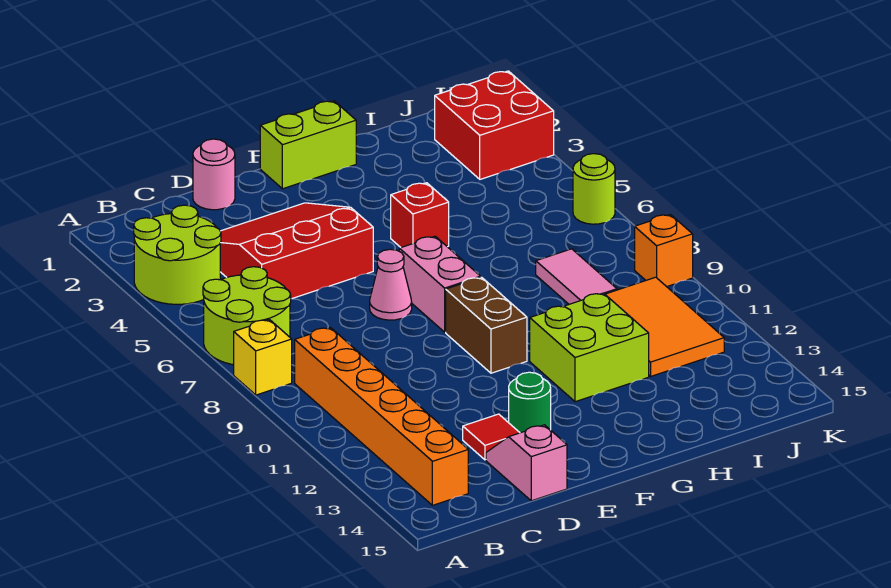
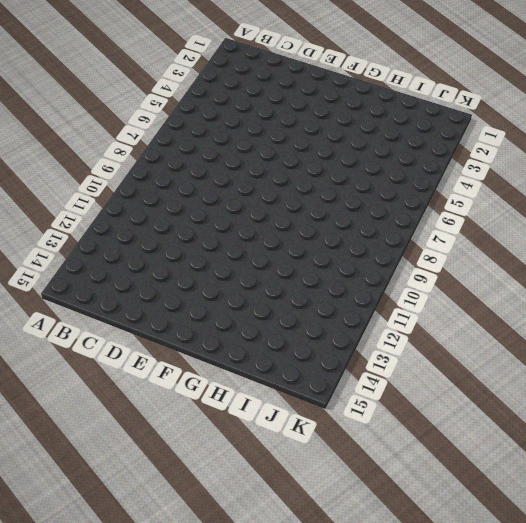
none -> lime 2x2 round brick [134,205,221,304]
none -> lime 2x2 round brick [203,267,291,365]
none -> yellow 1x1 brick [234,320,292,395]

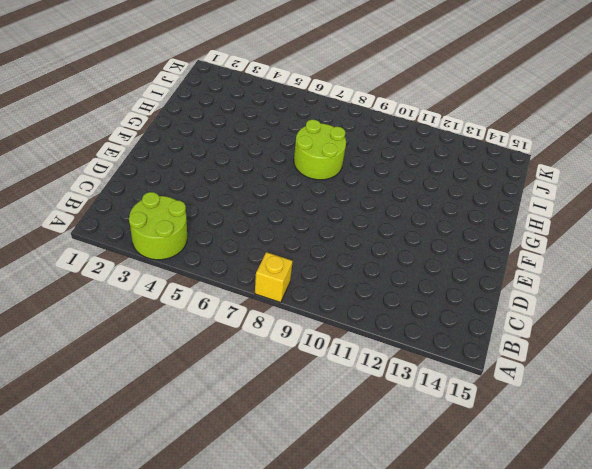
lime 2x2 round brick [294,120,346,180] -> lime 2x2 round brick moved to [203,267,291,365]
none -> orange 1x6 brick [295,328,468,505]
none -> red 3x3 slope [220,203,373,299]
none -> pink 1x1 round brick [193,139,235,210]

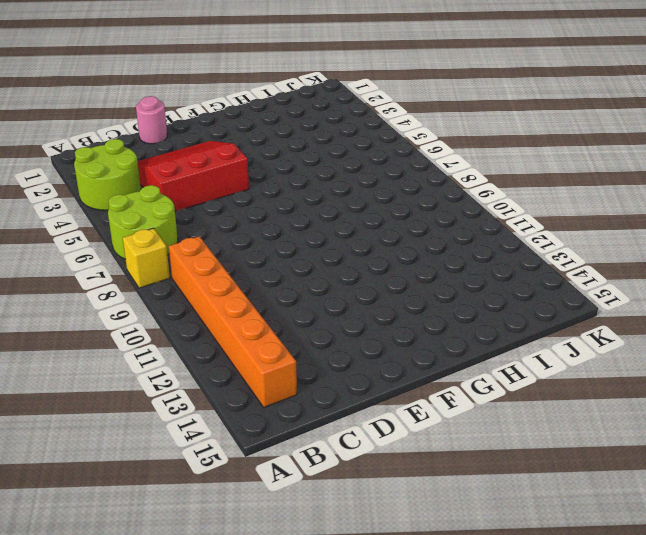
none -> red 1x1 tile [463,414,520,460]
none -> pink 1x2 slope [486,425,567,501]
none -> pink 1x1 cone [370,249,412,320]

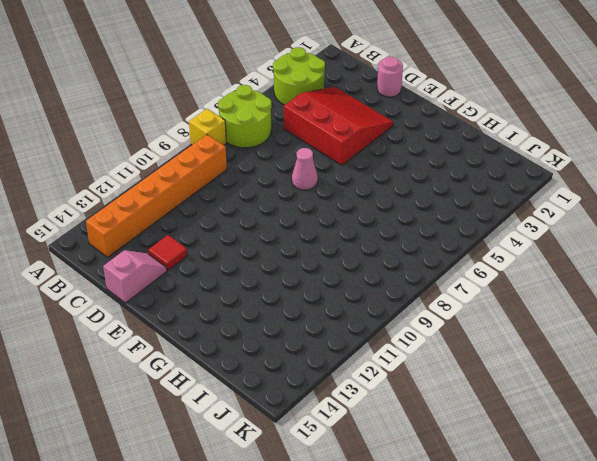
none -> green 1x1 round brick [509,372,551,433]
none -> lime 1x2 brick [260,101,356,189]
none -> pink 1x2 brick [399,236,481,332]

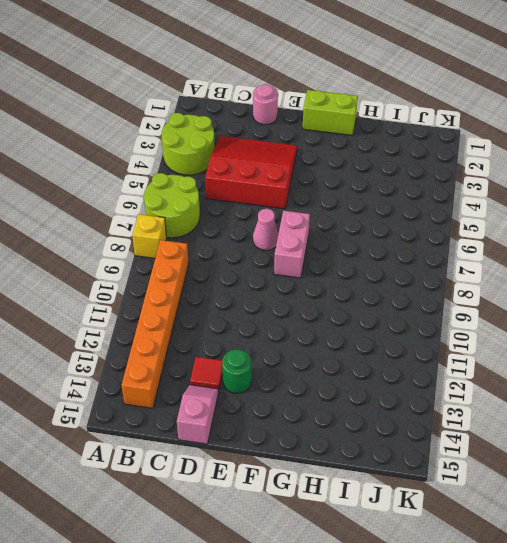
none -> brown 1x2 brick [446,277,527,373]
none -> red 1x1 brick [391,183,449,247]
none -> lime 2x2 brick [530,293,649,402]

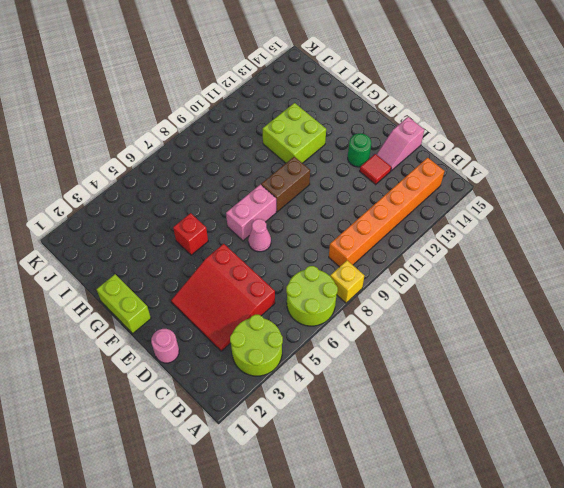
none -> pink 1x2 tile [536,249,617,304]
none -> orange 2x3 tile [605,277,724,376]
none -> red 2x2 brick [435,71,554,179]

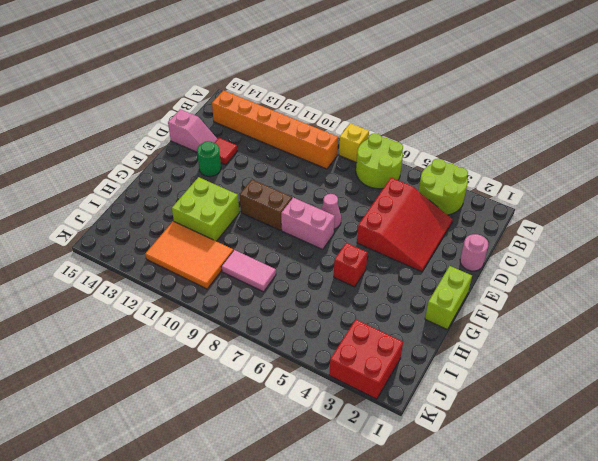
none -> lime 1x1 round brick [573,154,615,224]
none -> orange 1x1 brick [635,214,693,287]

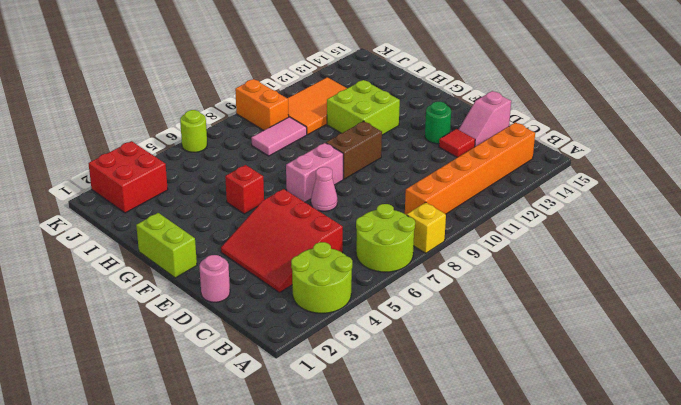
orange 1x2 brick [235,79,289,130] -> orange 1x1 brick [635,214,693,287]

